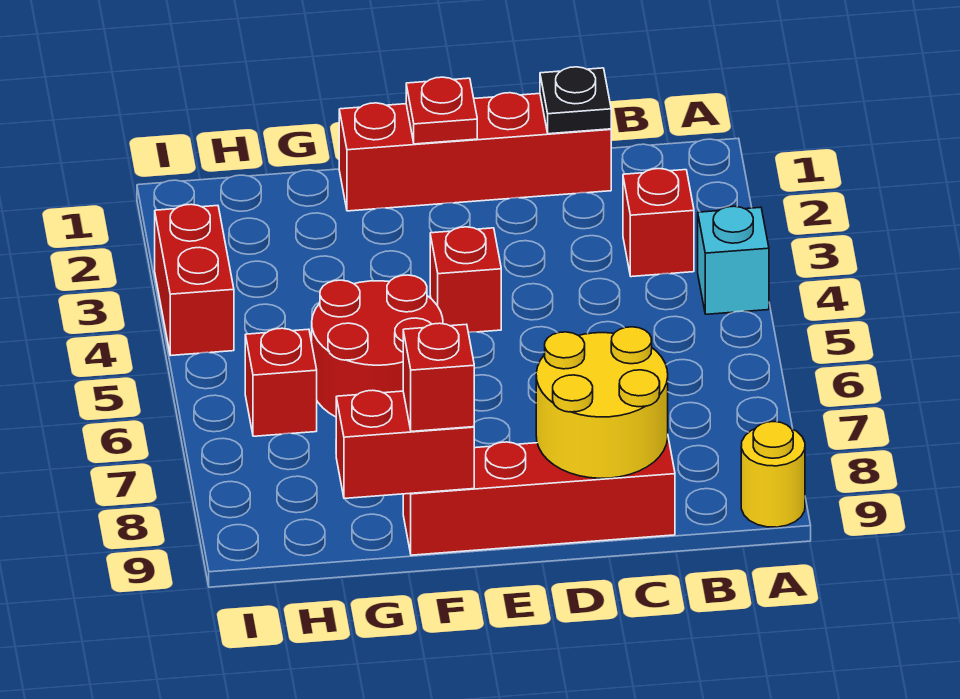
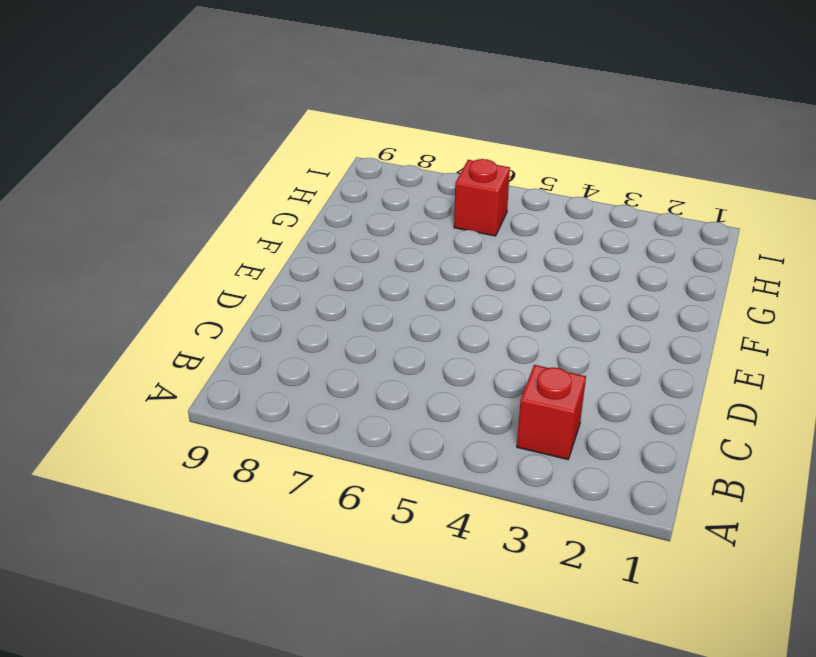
none -> cyan 1x1 brick [698,206,769,314]
none -> yellow 1x1 round brick [741,422,805,527]
none -> red 1x4 brick [339,93,611,211]

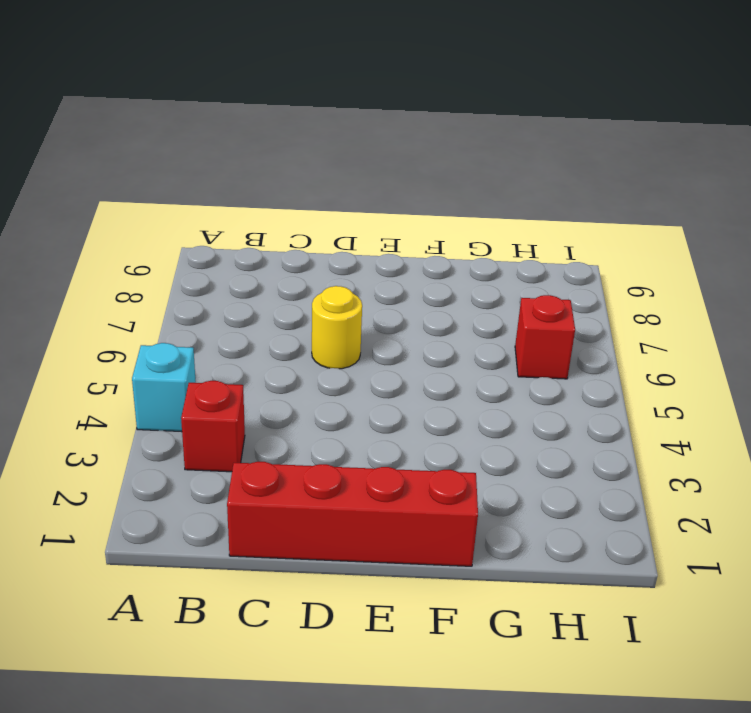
yellow 1x1 round brick [312,286,362,369] -> yellow 1x1 round brick moved to [741,422,805,527]
none -> red 1x4 brick [403,438,675,555]
none -> red 1x1 brick [430,227,501,332]
none -> red 2x2 round brick [312,275,443,417]

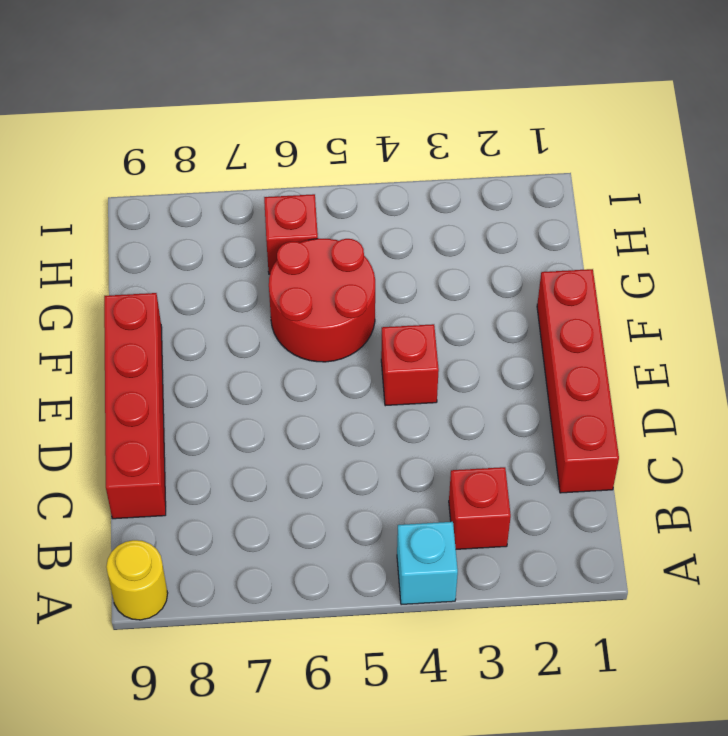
none -> red 1x2 brick [155,204,234,356]
none -> black 1x1 plate [540,67,611,134]
none -> yellow 2x2 round brick [536,327,668,478]

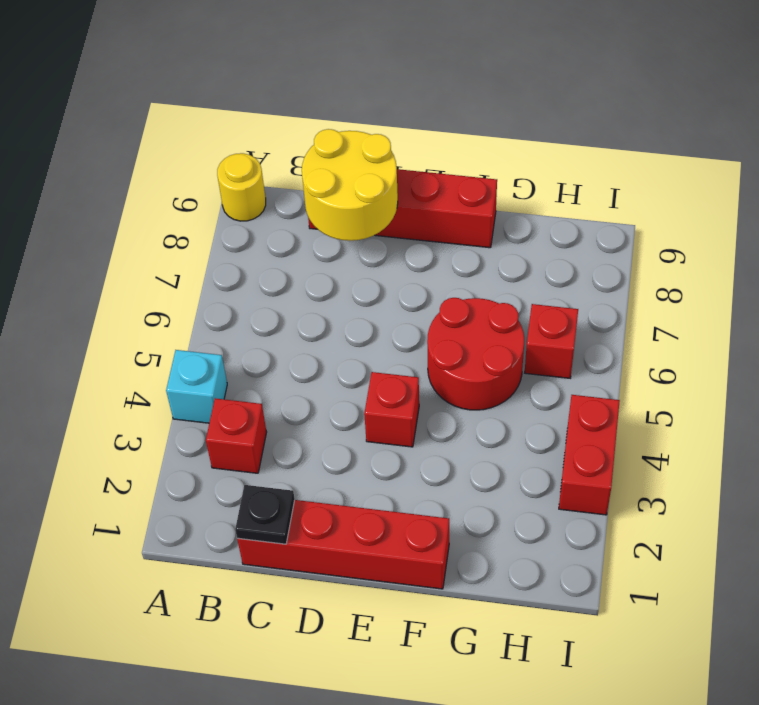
none -> red 1x1 plate [406,77,477,144]
none -> red 1x2 brick [336,390,474,499]
none -> red 1x1 brick [403,323,474,431]

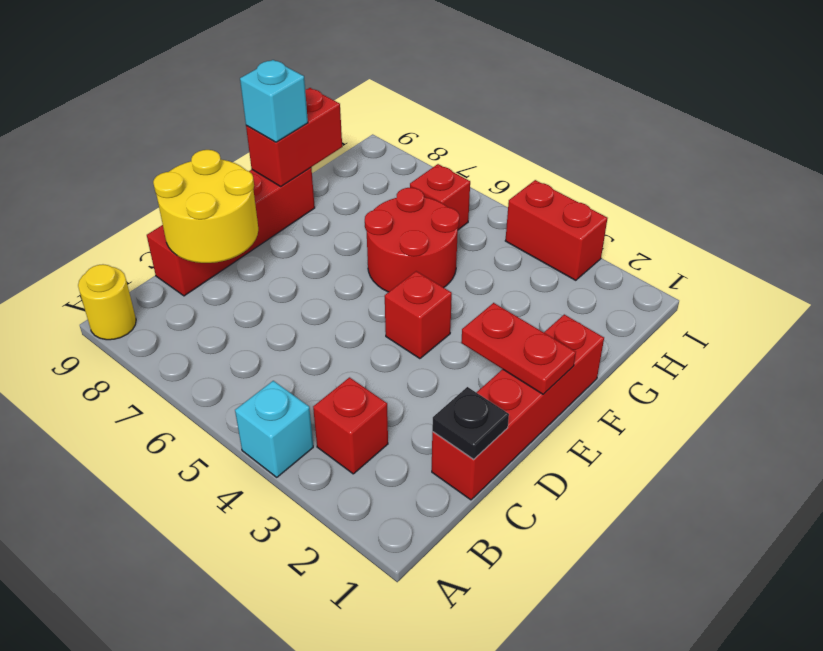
red 1x2 plate [461,303,576,394] -> red 1x1 plate [406,77,477,144]
cyan 1x1 brick [240,60,308,142] -> red 1x1 brick [403,323,474,431]

